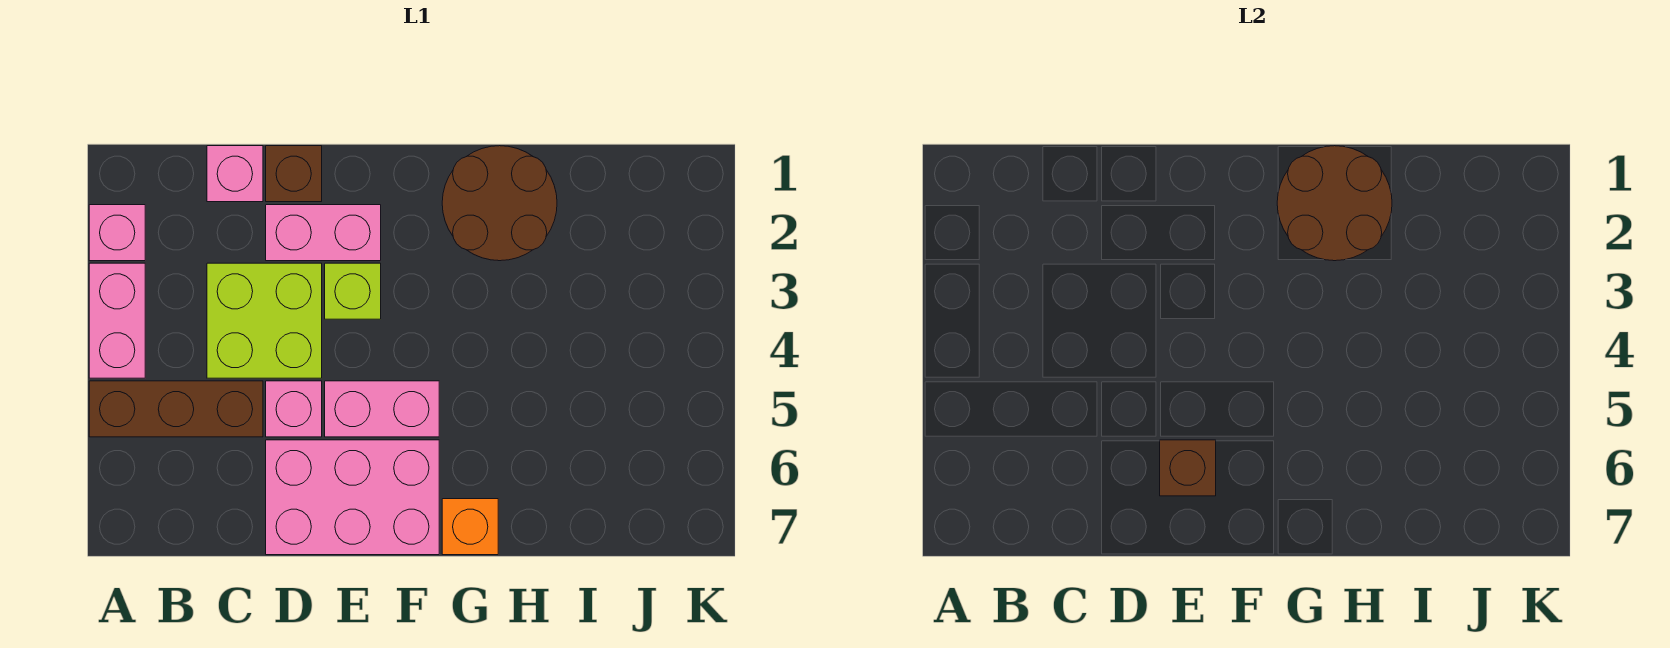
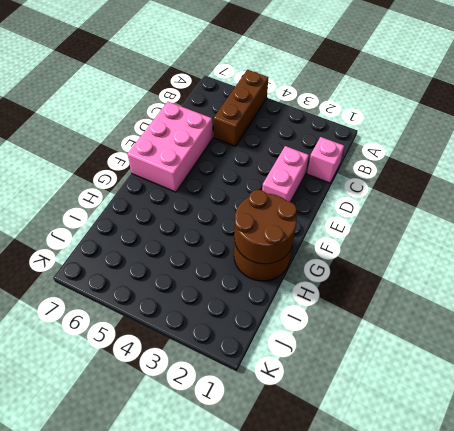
none -> pink 1x1 brick [89,205,145,261]
none -> pink 1x2 brick [89,263,145,378]
none -> lime 2x2 brick [207,263,322,378]

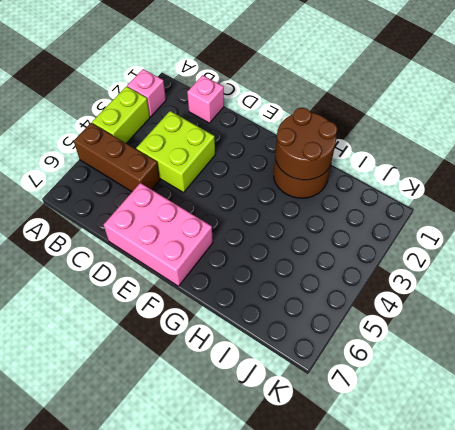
lime 1x2 brick [92,86,150,143] -> pink 1x2 brick [89,263,145,378]
none -> brown 1x1 brick [266,146,322,202]
none -> pink 1x2 brick [266,205,381,261]
none -> pink 1x1 brick [266,381,322,437]

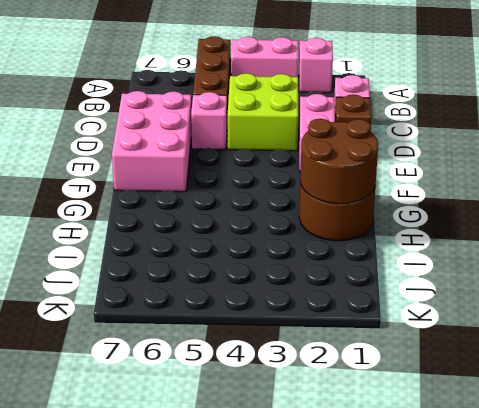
none -> lime 1x1 brick [325,263,381,319]
none -> pink 1x2 brick [325,381,439,437]
none -> orange 1x1 brick [442,499,498,555]

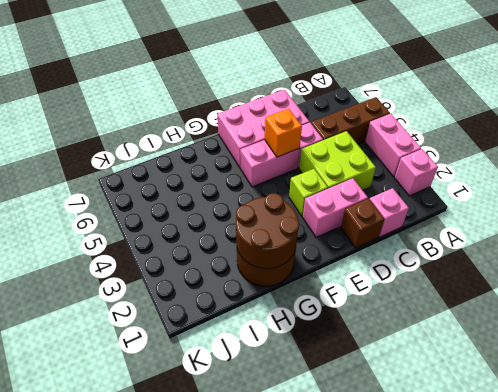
orange 1x1 brick [265,109,302,157] -> orange 1x1 brick moved to [442,499,498,555]
none -> brown 1x1 brick [1160,440,1216,496]

